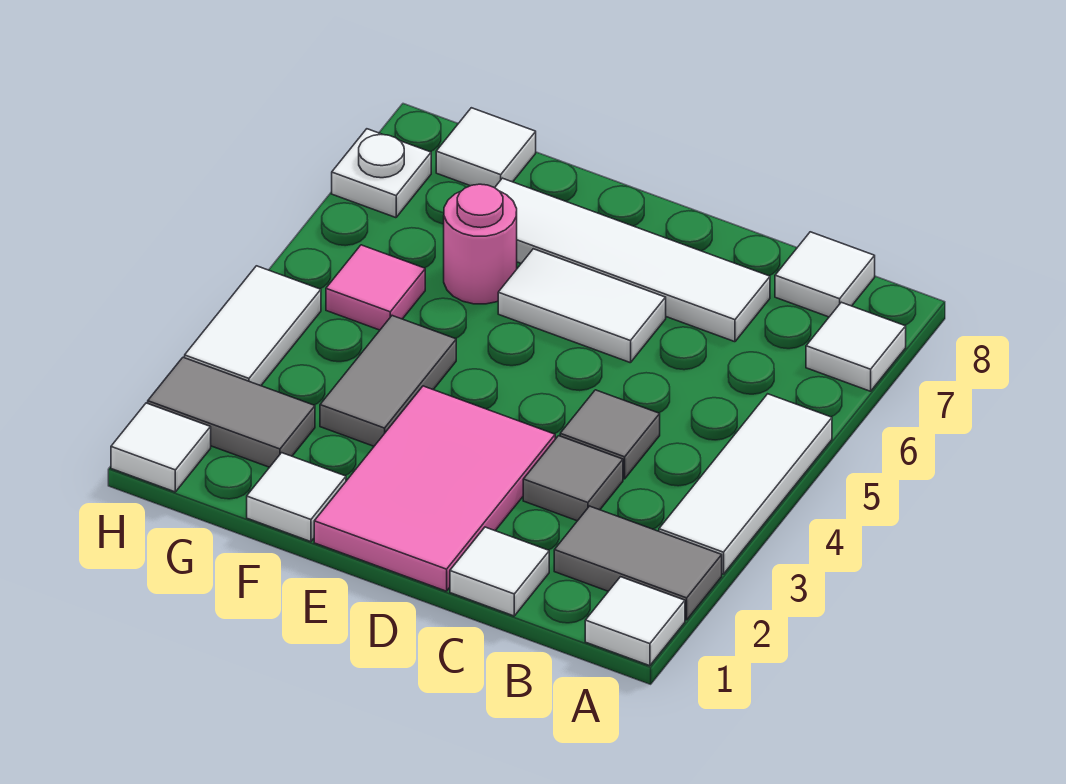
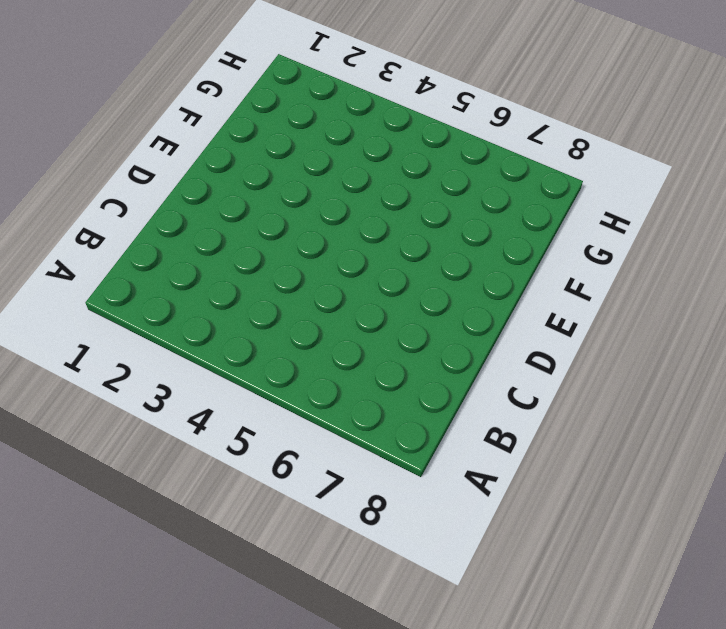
none -> white 1x1 tile [585,577,685,666]
none -> grey 1x2 tile [554,506,722,620]
none -> white 1x3 tile [659,394,832,574]

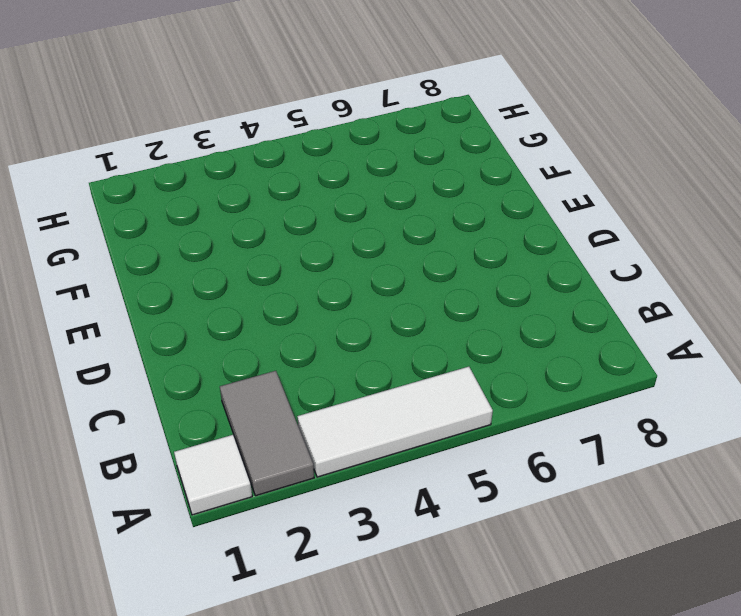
none -> white 1x1 tile [806,302,906,391]
none -> white 1x1 tile [775,232,875,317]
none -> white 1x1 tile [450,527,549,616]

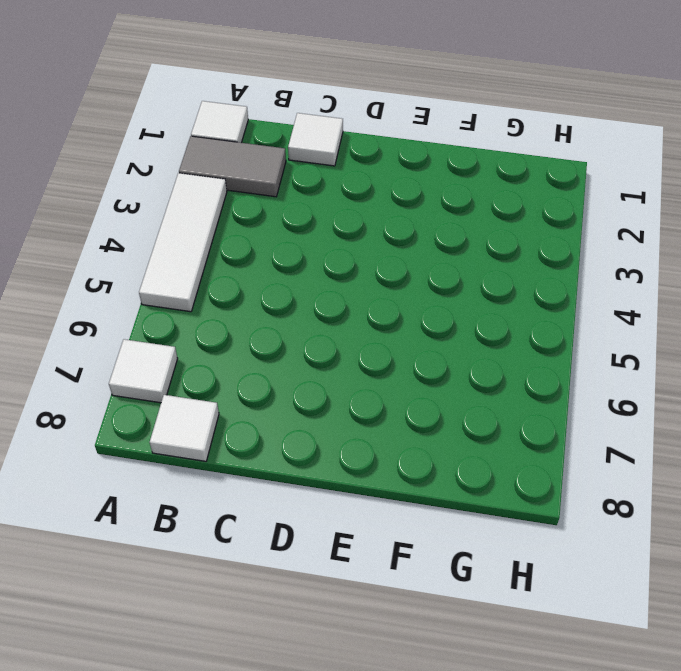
none -> grey 1x1 tile [523,436,623,521]
none -> grey 1x1 tile [560,390,660,479]
none -> white 1x4 tile [495,178,770,342]

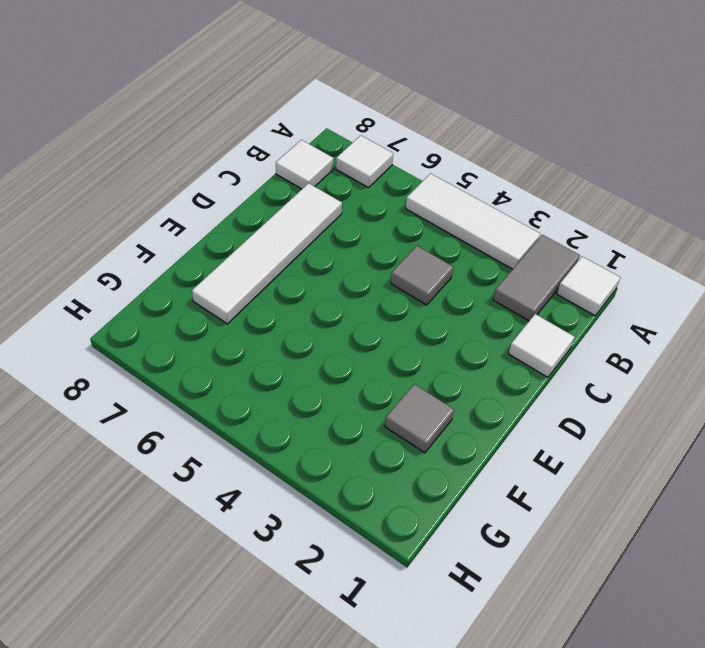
grey 1x1 tile [385,384,454,453] -> grey 1x1 tile moved to [523,436,623,521]
none -> pink 2x3 tile [314,386,555,591]
none -> white 1x2 tile [498,249,666,363]
none -> white 1x1 tile [247,453,346,542]

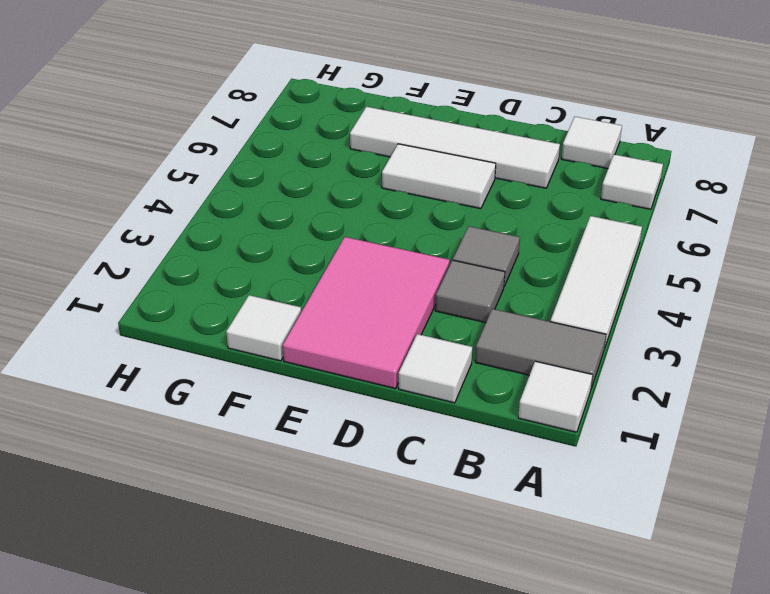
none -> grey 1x2 tile [320,316,456,446]
none -> pink 1x1 round brick [444,184,517,304]
none -> grey 1x2 tile [148,357,315,467]

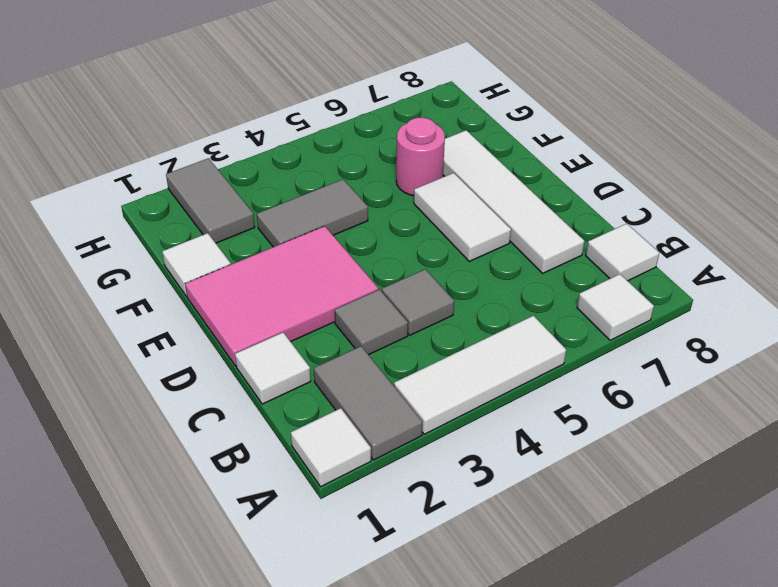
none -> pink 1x1 tile [326,245,425,330]
none -> white 1x1 tile [436,108,536,188]
none -> white 1x1 tile [111,403,211,492]

